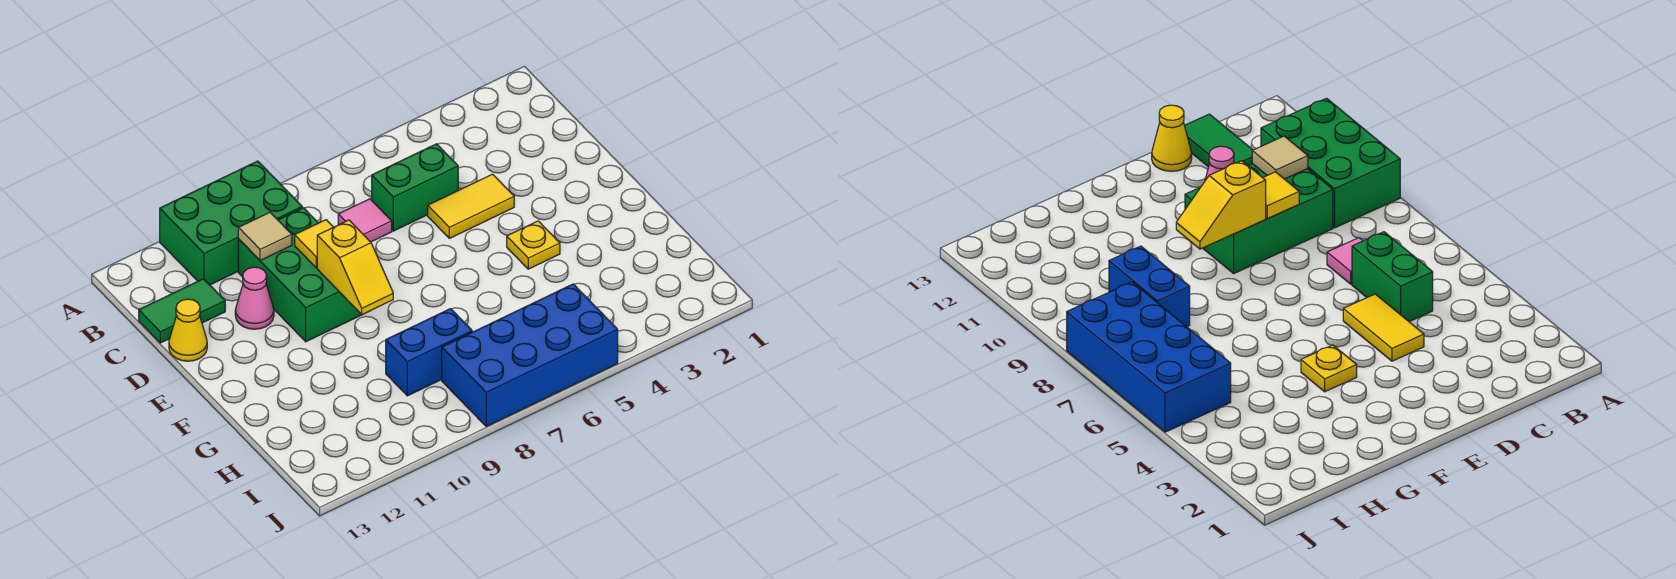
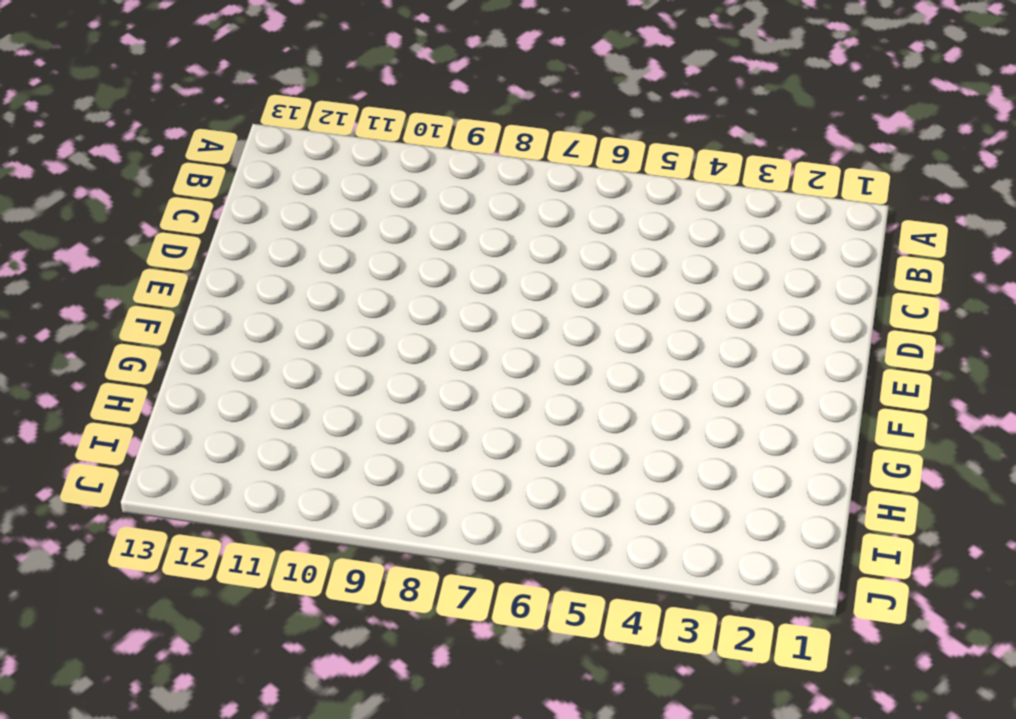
none -> green 2x3 brick [160,161,302,285]
none -> green 1x2 brick [372,144,458,231]
none -> pink 1x1 tile [338,199,392,242]

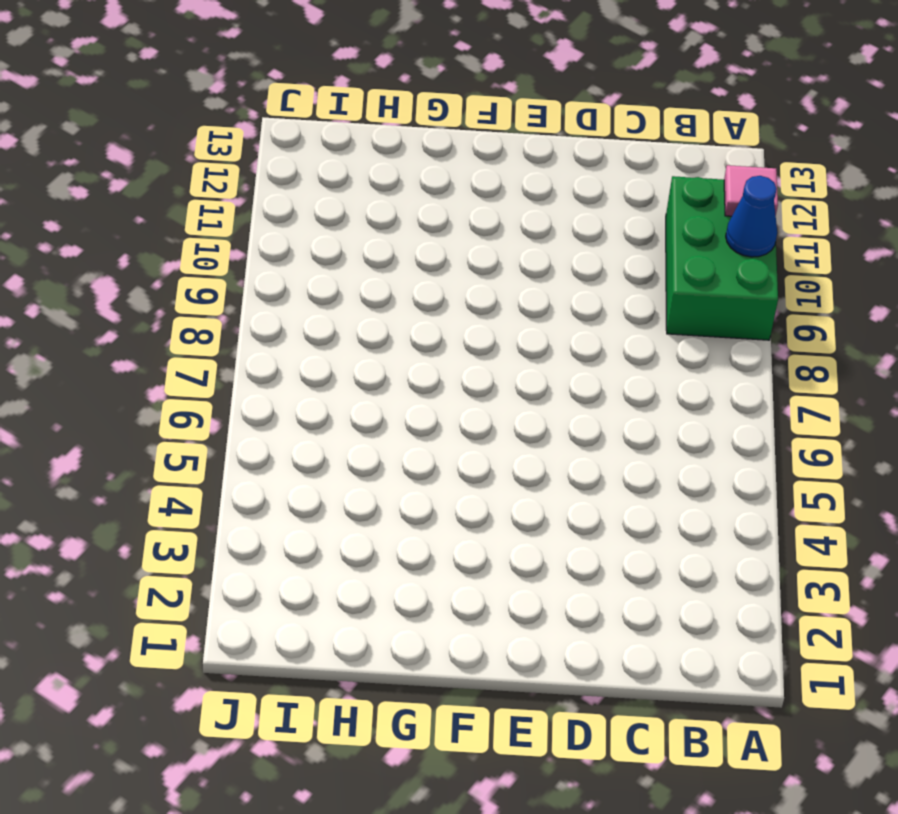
blue 1x1 cone [726,176,777,257] -> none
pink 1x1 tile [724,165,778,216] -> pink 1x1 tile moved to [338,199,392,242]
none -> green 1x2 brick [372,144,458,231]
none -> green 2x3 brick [238,208,362,342]
none -> green 1x2 tile [139,279,225,343]

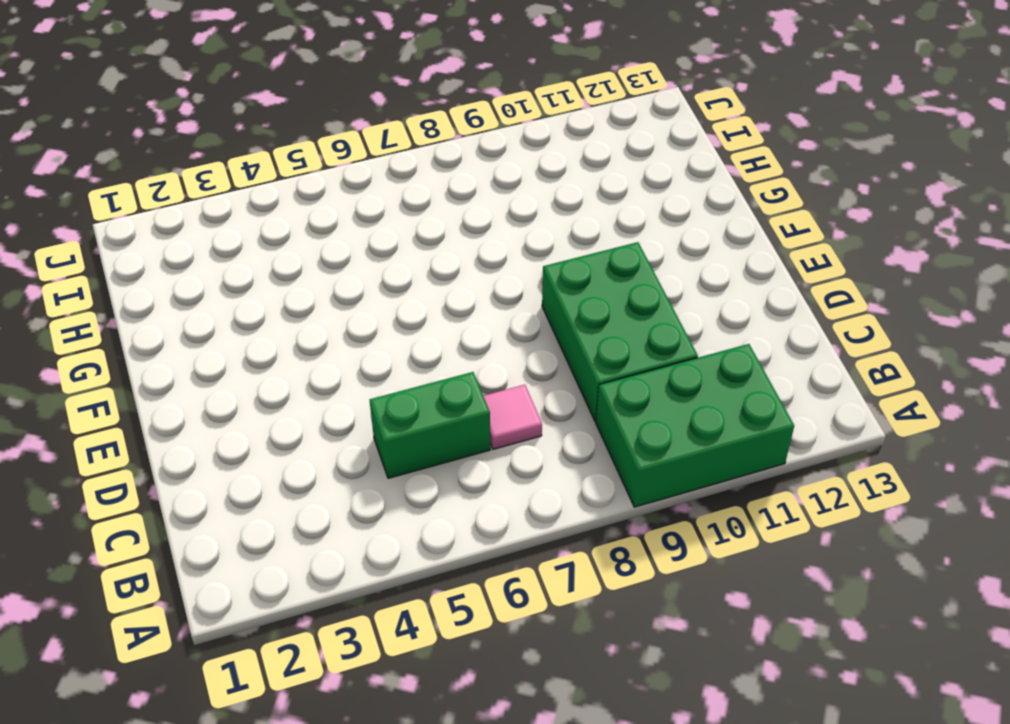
none -> green 1x2 tile [139,279,225,343]
none -> yellow 1x2 tile [428,174,514,238]
none -> pink 1x1 cone [235,267,274,329]

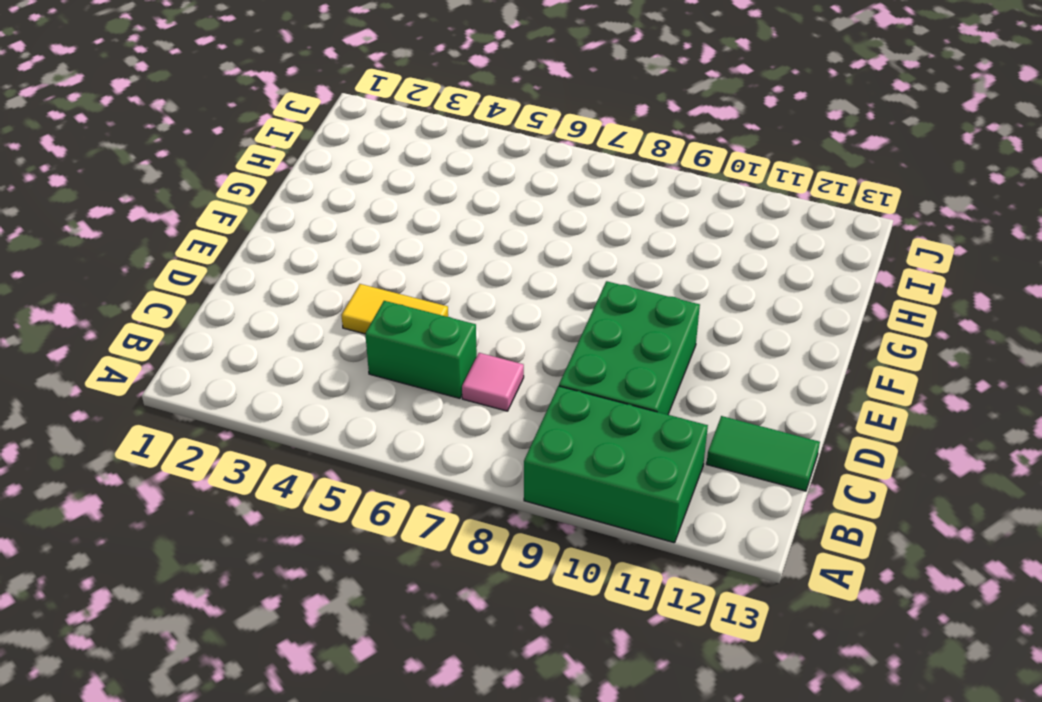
none -> pink 1x1 cone [235,267,274,329]
none -> yellow 1x1 cone [169,299,207,361]
none -> yellow 1x1 plate [507,221,560,269]

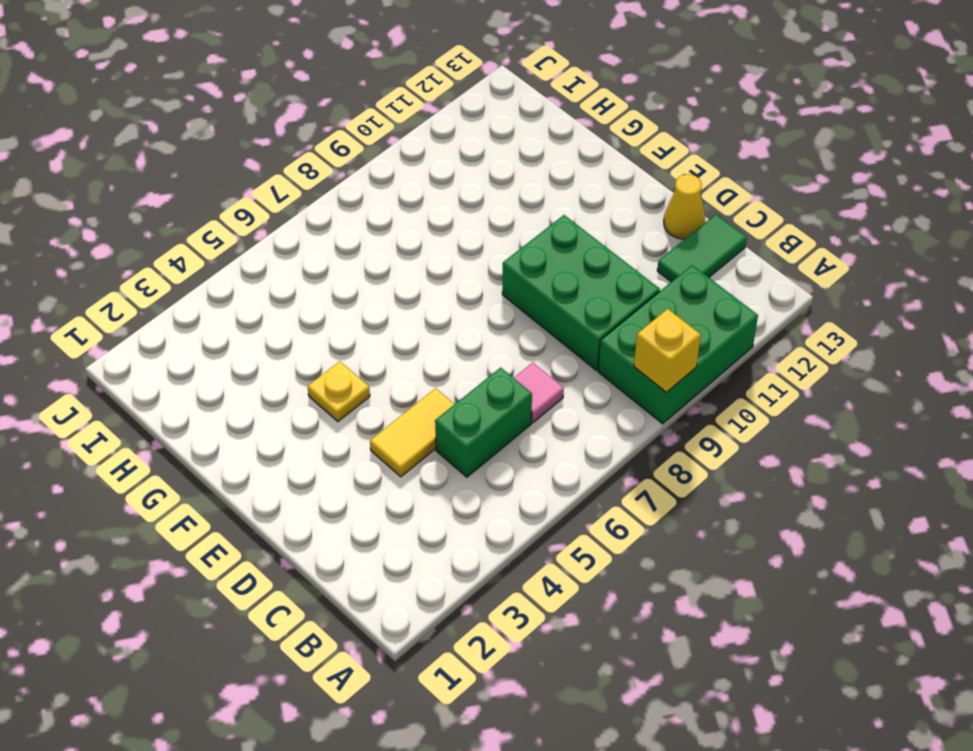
yellow 1x1 brick [634,309,701,392] -> none
none -> pink 1x1 cone [235,267,274,329]
none -> blue 1x2 brick [386,309,472,396]
none -> blue 2x4 brick [442,284,618,426]

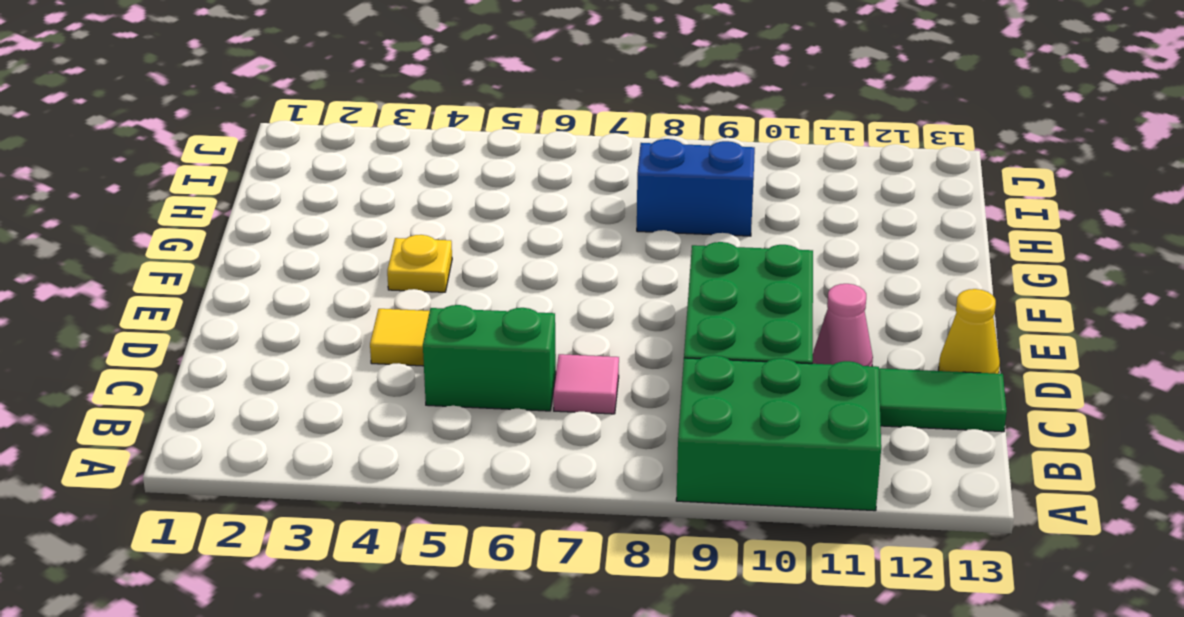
none -> blue 2x4 brick [442,284,618,426]
none -> tan 1x1 tile [238,212,292,261]
none -> yellow 1x1 tile [295,220,333,268]

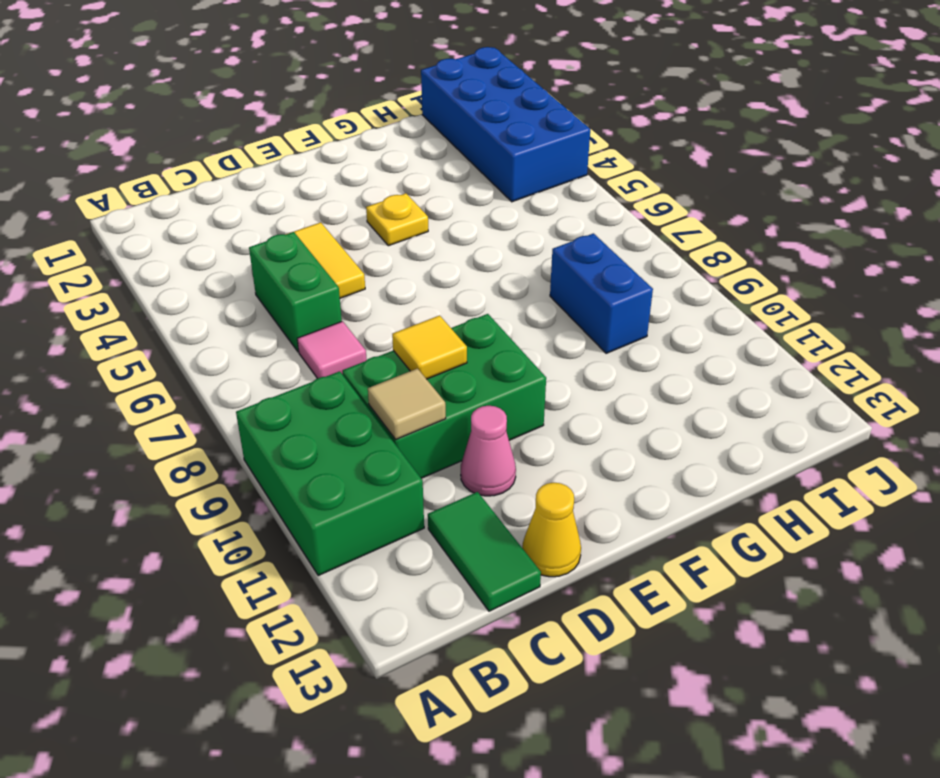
blue 2x4 brick [421,47,590,202] -> blue 2x4 brick moved to [442,284,618,426]
none -> yellow 1x2 slope [317,220,393,315]

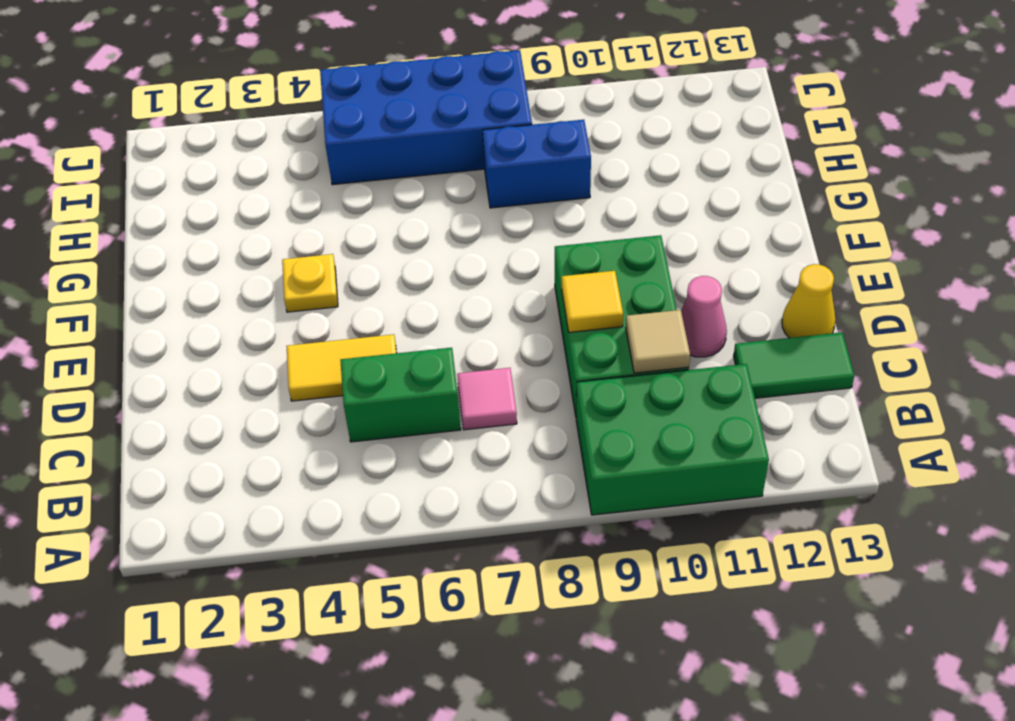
none -> yellow 1x2 slope [317,220,393,315]

